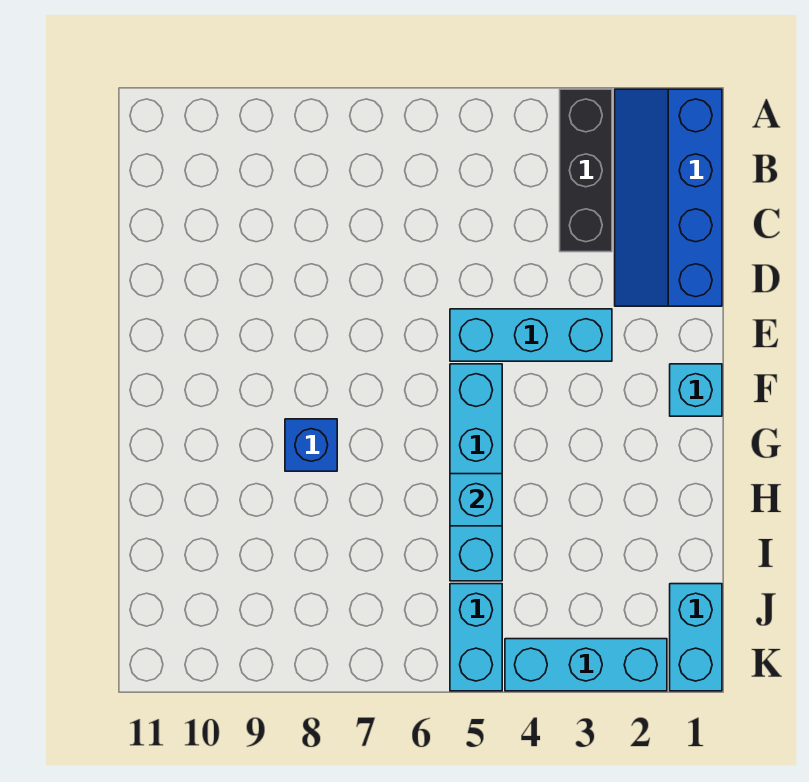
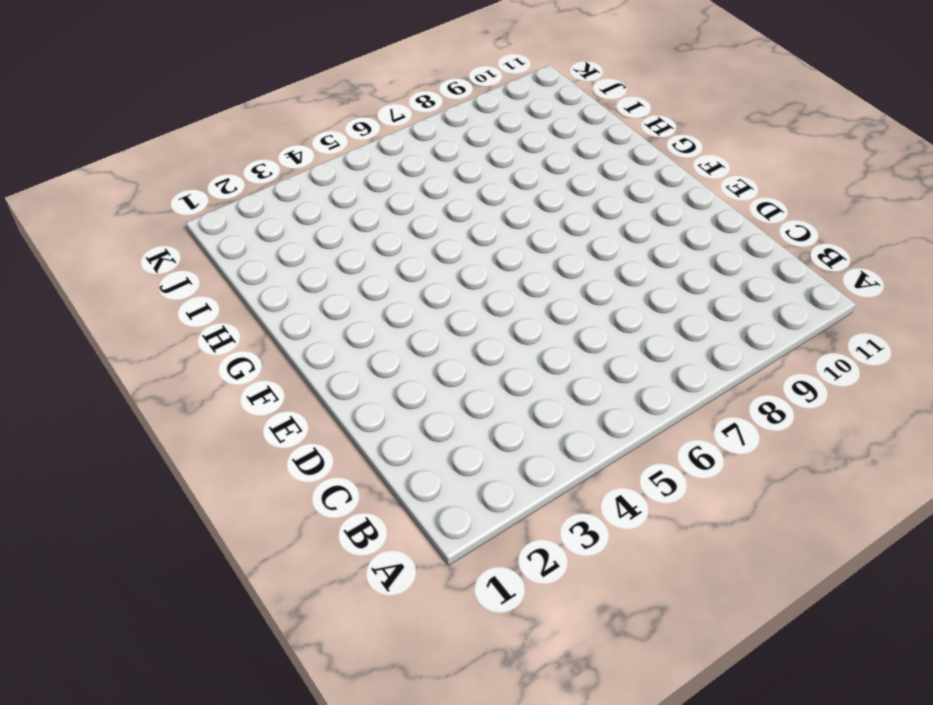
none -> blue 2x4 slope [615,89,722,306]
none -> black 1x3 brick [560,89,612,252]

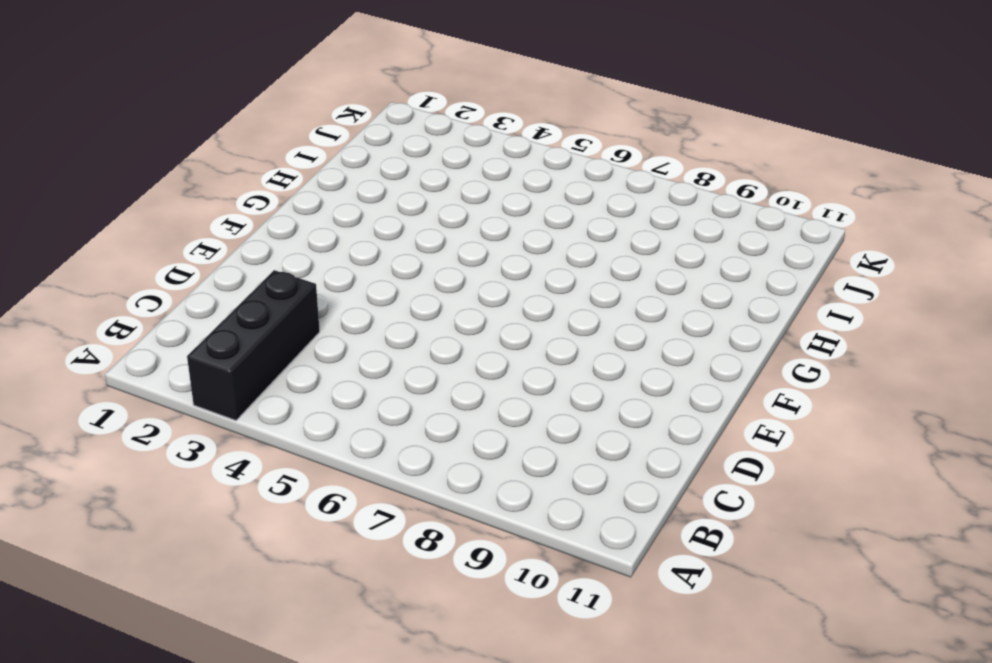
none -> blue 2x4 slope [615,89,722,306]
none -> cyan 1x3 brick [450,309,612,361]

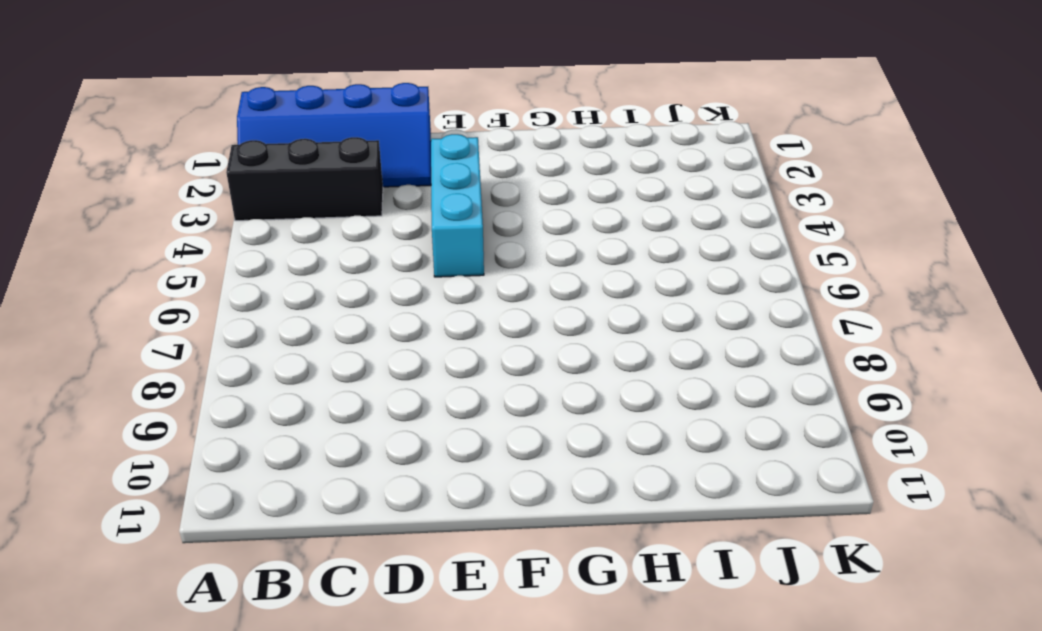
none -> cyan 1x1 brick [670,364,722,416]
none -> cyan 1x4 brick [450,364,502,581]

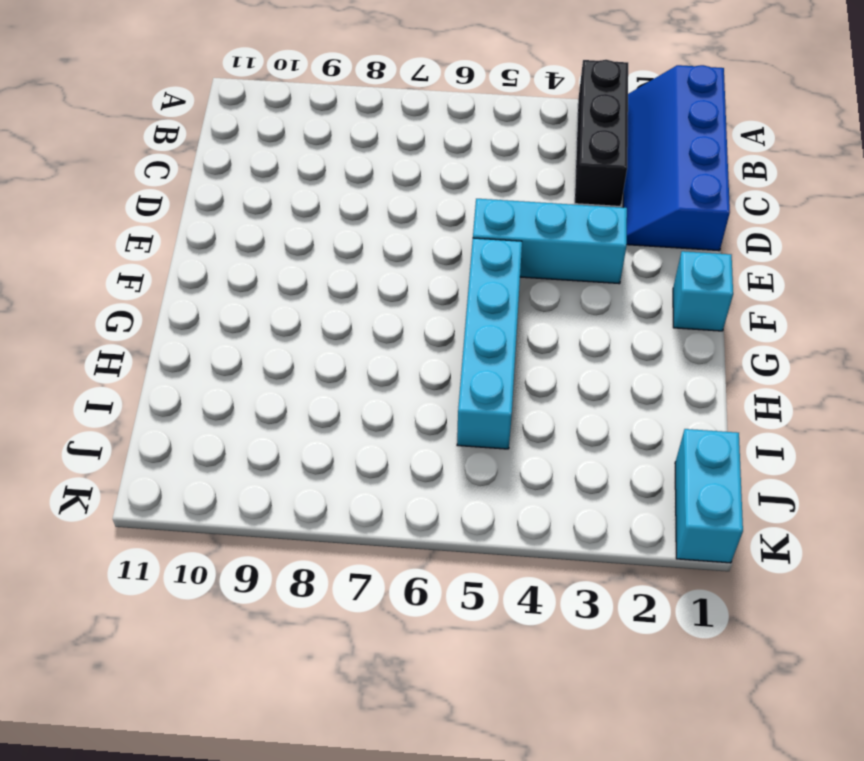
none -> blue 1x1 brick [285,419,337,471]
none -> cyan 1x2 brick [450,584,502,691]

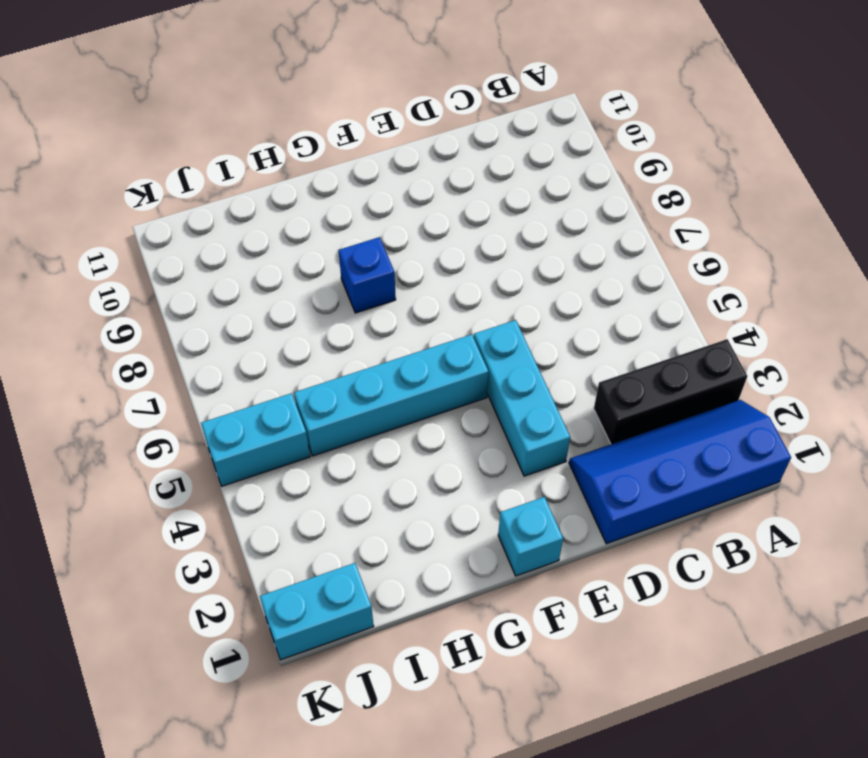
none -> cyan 1x3 brick [505,639,667,691]
none -> cyan 1x1 brick [450,474,502,526]

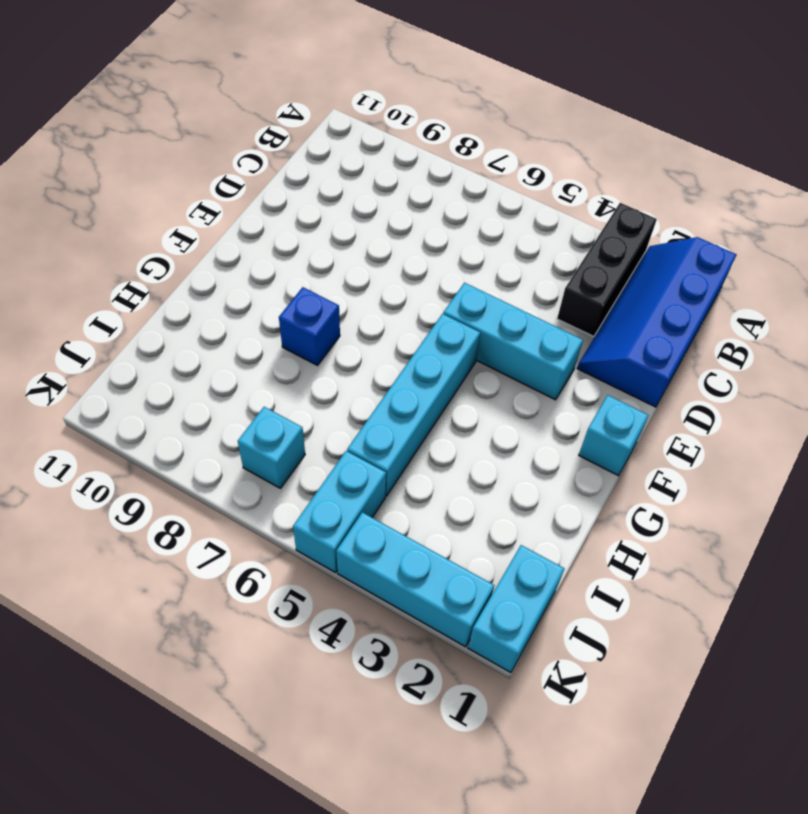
cyan 1x1 brick [238,407,305,488] -> cyan 1x1 brick moved to [450,474,502,526]

